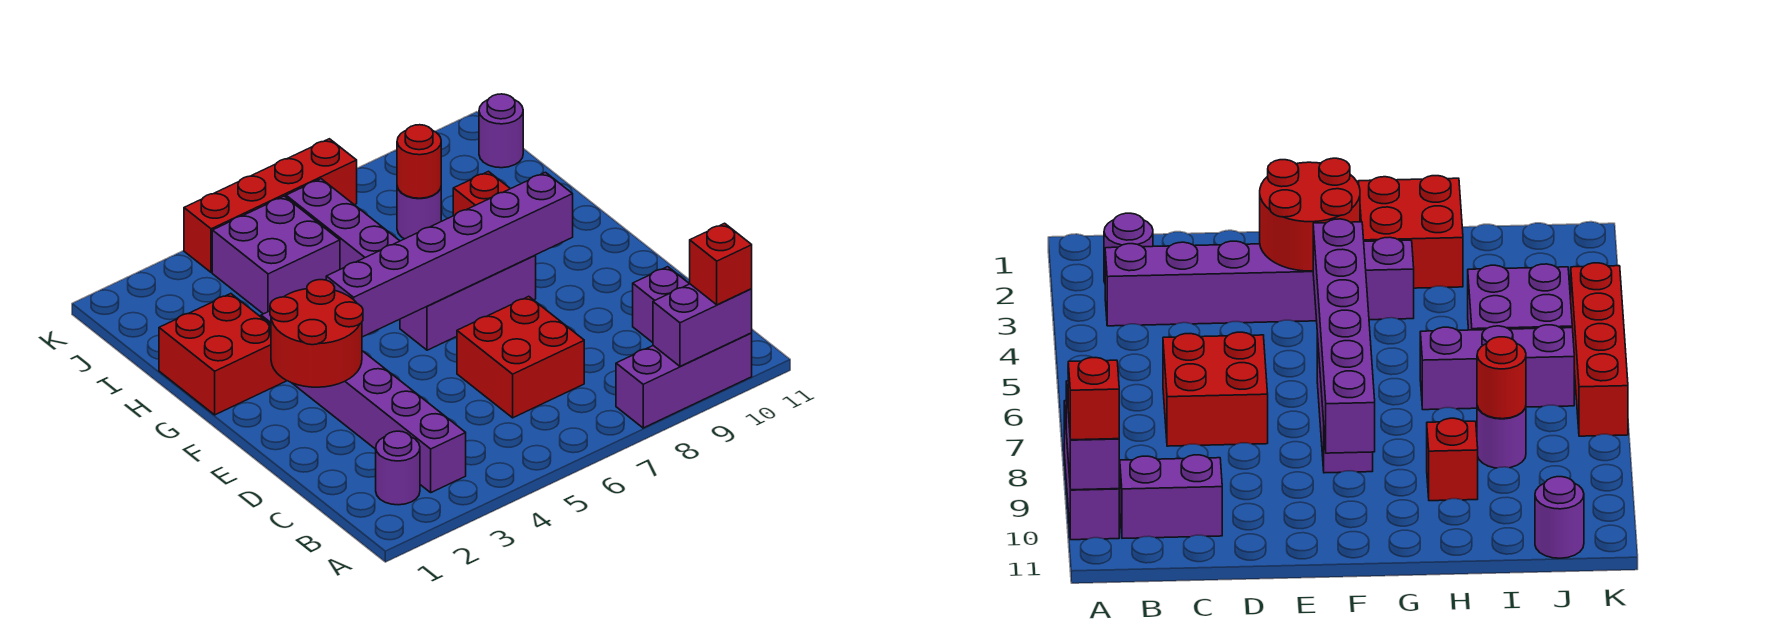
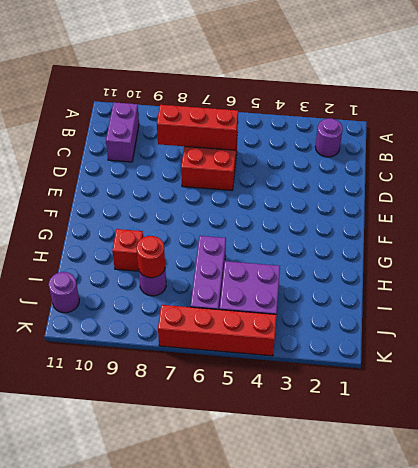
red 1x3 brick [157,105,238,150] -> none
none -> purple 1x3 brick [616,333,752,428]
none -> purple 1x6 brick [261,311,466,492]
none -> purple 1x3 brick [400,255,536,350]

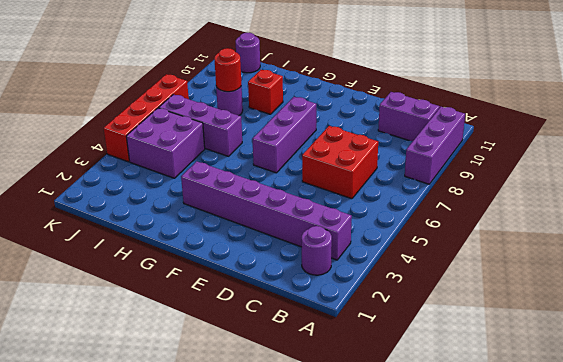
none -> red 2x2 brick [159,294,287,415]
none -> purple 1x2 brick [653,284,752,367]
none -> red 2x2 round brick [270,280,363,387]

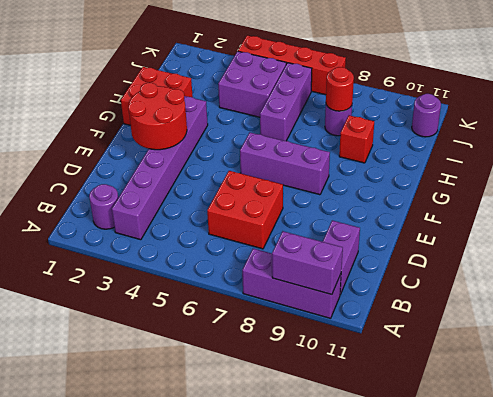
none -> purple 1x6 brick [326,172,573,337]
none -> red 1x1 brick [690,223,752,305]

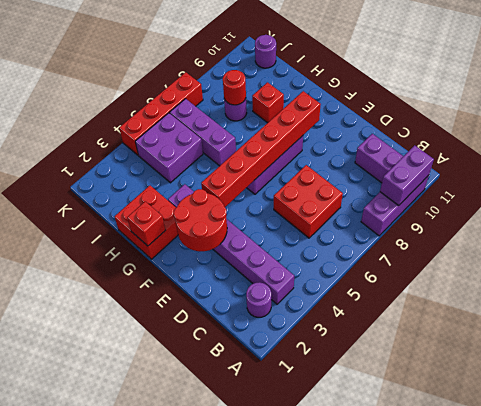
red 1x6 brick [201,91,321,207] -> purple 1x6 brick [326,172,573,337]
red 1x1 brick [127,201,165,246] -> red 1x1 brick moved to [690,223,752,305]

